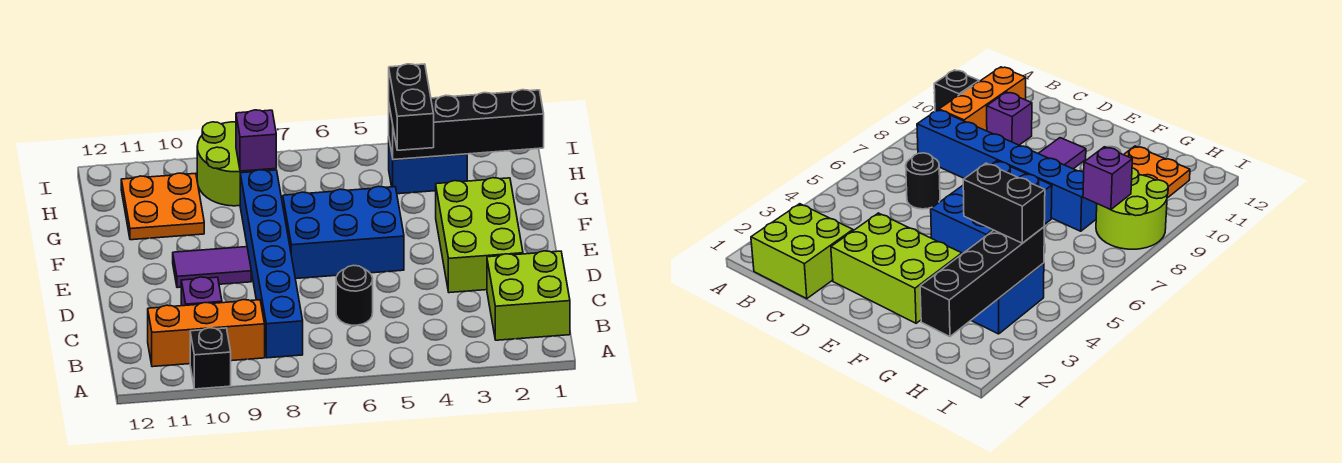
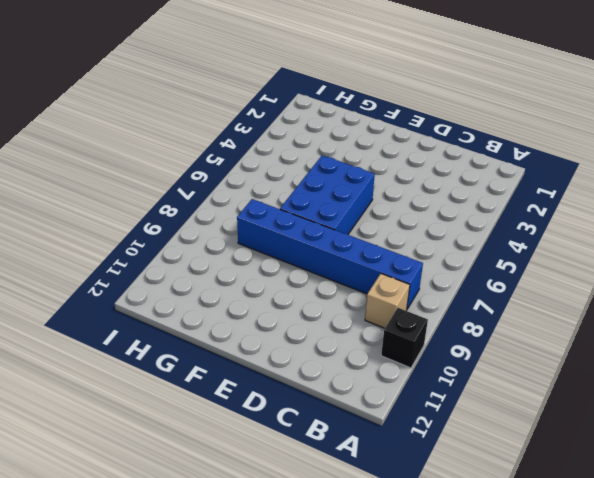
tan 1x1 brick [365,274,410,328] -> orange 1x3 brick [148,300,265,367]
none -> lime 2x2 brick [487,251,570,340]
none -> black 1x1 round brick [336,265,373,325]
none -> purple 1x1 brick [181,277,222,306]

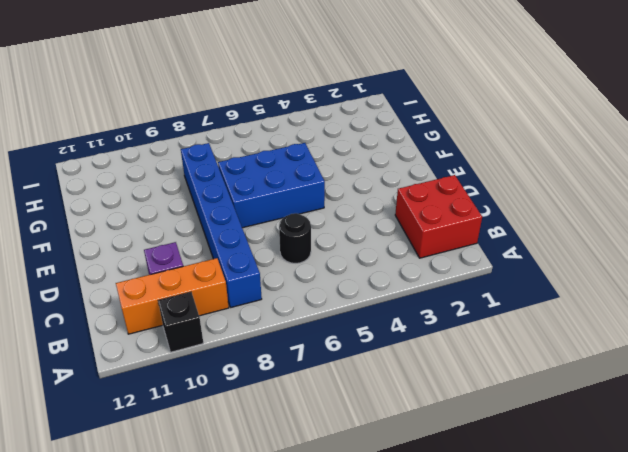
red 2x2 brick [395,175,482,258] -> lime 2x2 brick [487,251,570,340]
none -> lime 2x3 brick [436,178,523,293]
none -> purple 1x2 tile [173,247,251,288]
none -> orange 2x2 plate [121,173,204,240]

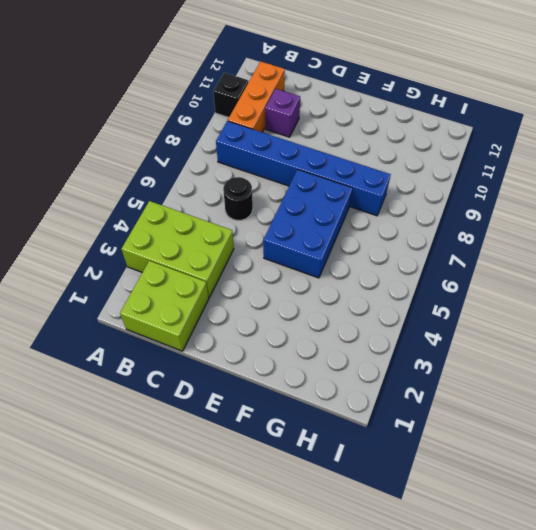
lime 2x3 brick [122,201,234,297] -> lime 2x3 brick moved to [436,178,523,293]
none -> purple 1x2 tile [173,247,251,288]
none -> orange 2x2 plate [121,173,204,240]
none -> blue 1x2 brick [389,141,467,194]

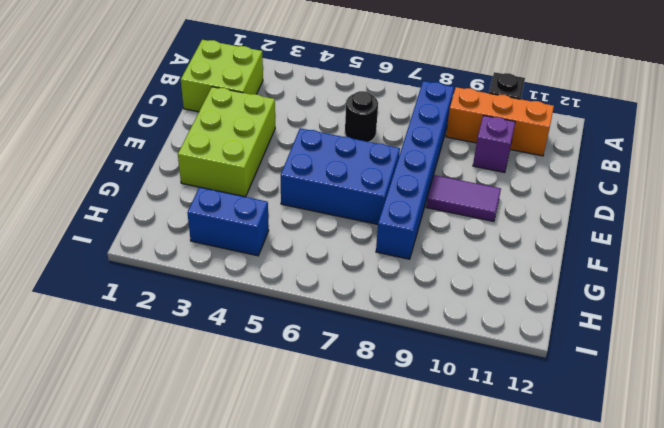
none -> orange 2x2 plate [121,173,204,240]
none -> lime 2x2 round brick [197,122,272,206]
none -> black 1x4 brick [389,90,544,160]

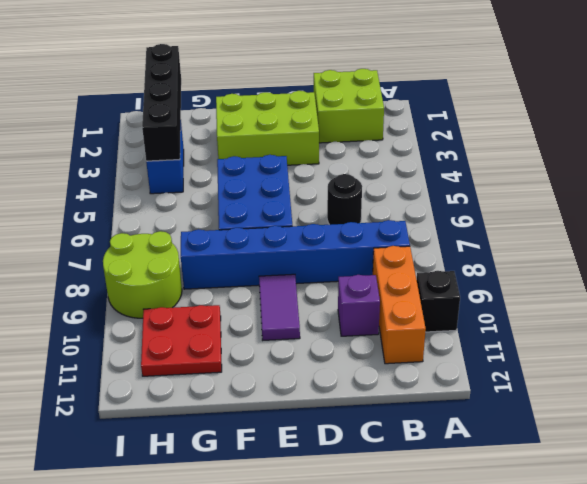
red 2x2 plate [141,305,222,376] -> orange 2x2 plate [121,173,204,240]
none -> purple 1x1 brick [236,110,276,171]
none -> black 1x2 brick [389,64,434,150]

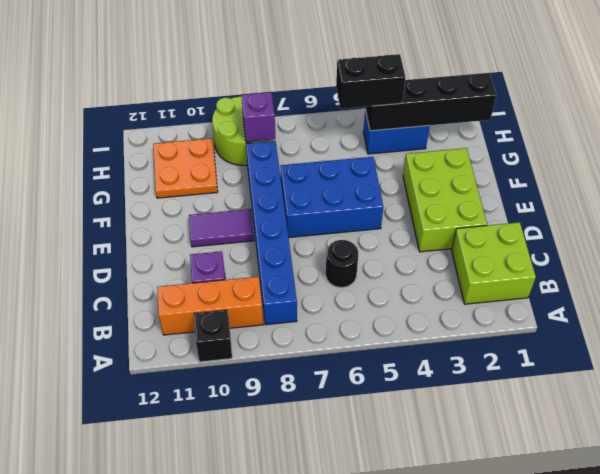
black 1x2 brick [336,54,406,109] -> black 1x2 brick turned to [389,64,434,150]

